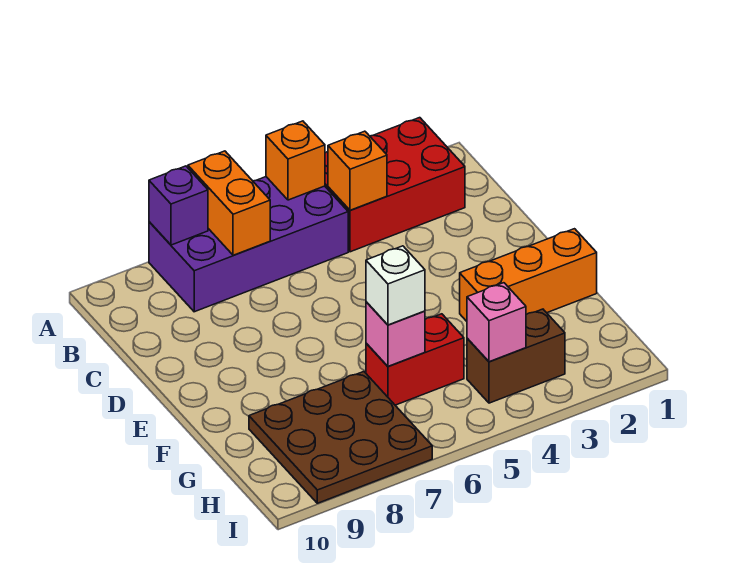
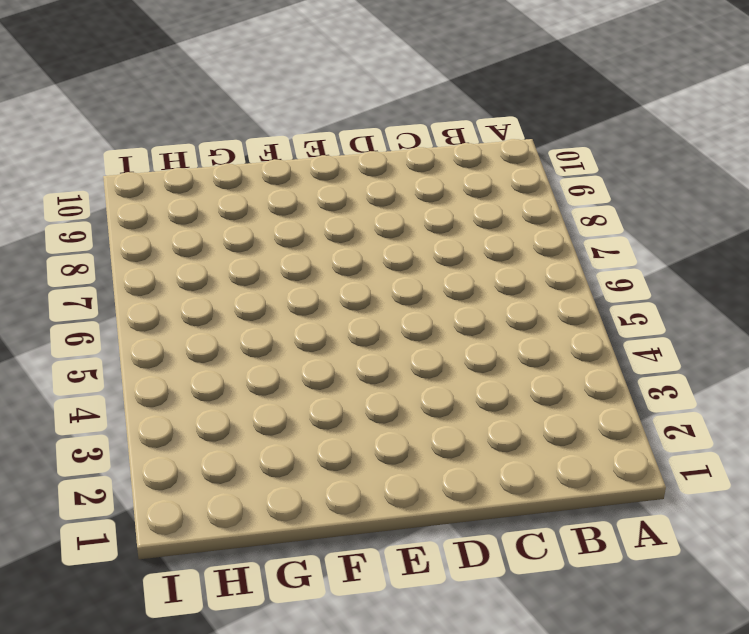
none -> red 2x3 brick [325,118,465,252]
none -> purple 2x4 brick [149,177,348,312]
none -> orange 1x3 brick [460,229,597,321]

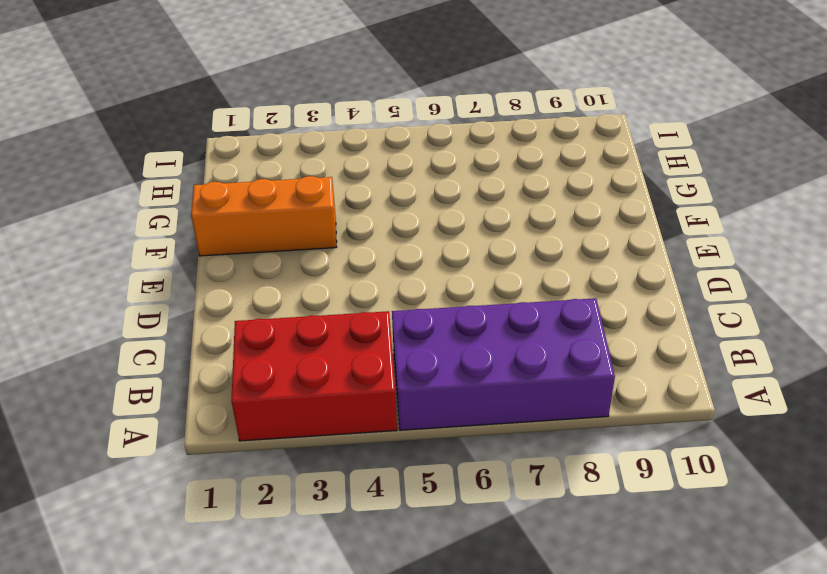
none -> red 1x2 brick [366,314,464,405]
none -> brown 3x3 plate [249,372,432,503]
none -> brown 1x2 brick [467,309,565,403]

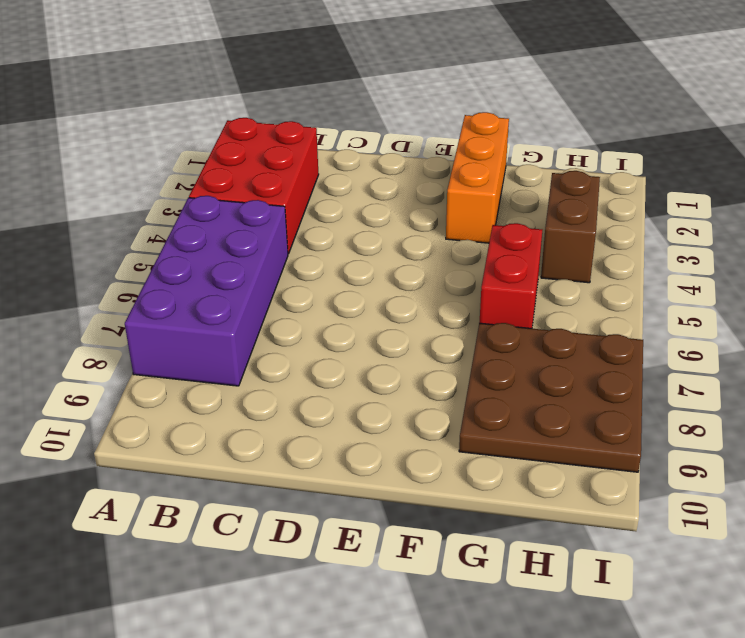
none -> orange 1x1 brick [266,121,325,200]
none -> orange 1x2 brick [188,151,270,255]
none -> purple 1x1 brick [149,166,208,245]

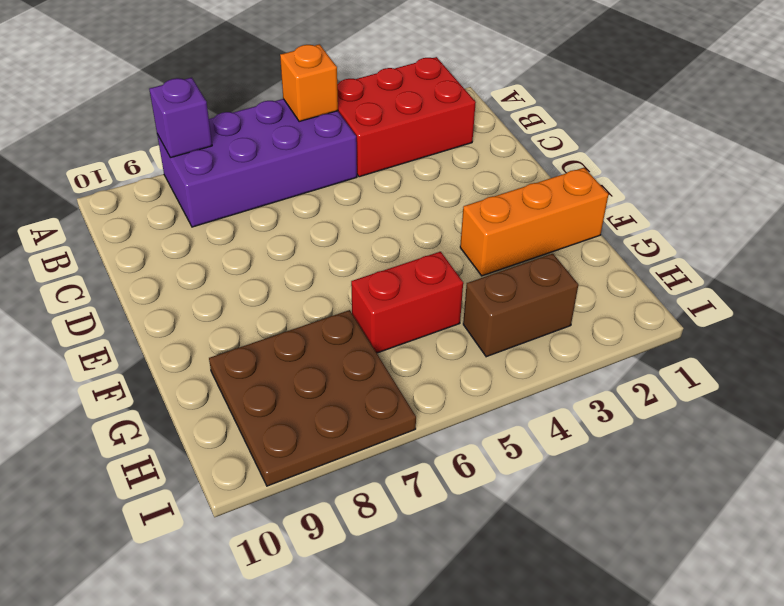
none -> orange 1x2 brick [188,151,270,255]
none -> orange 1x1 brick [328,131,387,210]
none -> pink 1x1 brick [366,302,425,367]

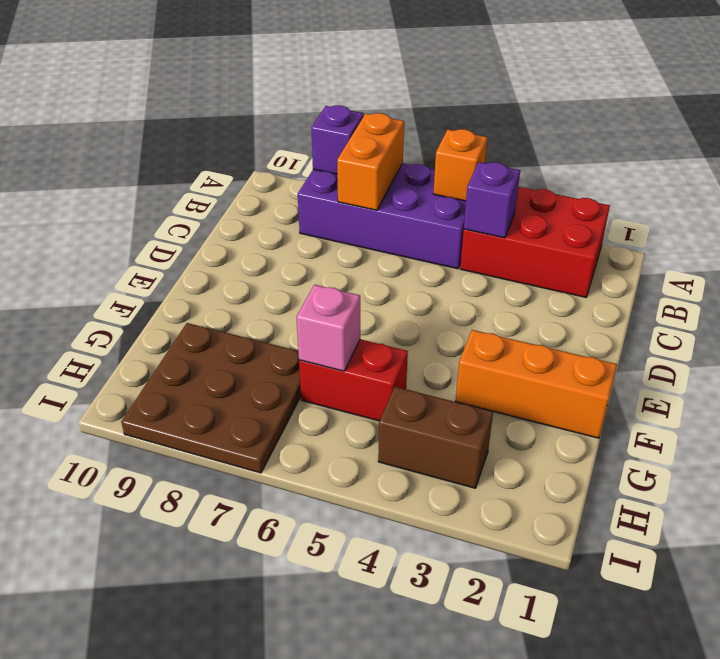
purple 1x1 brick [464,162,520,238] -> orange 1x1 brick [328,131,387,210]
none -> pink 1x1 brick [467,283,526,362]
none -> white 1x1 brick [366,246,425,325]

